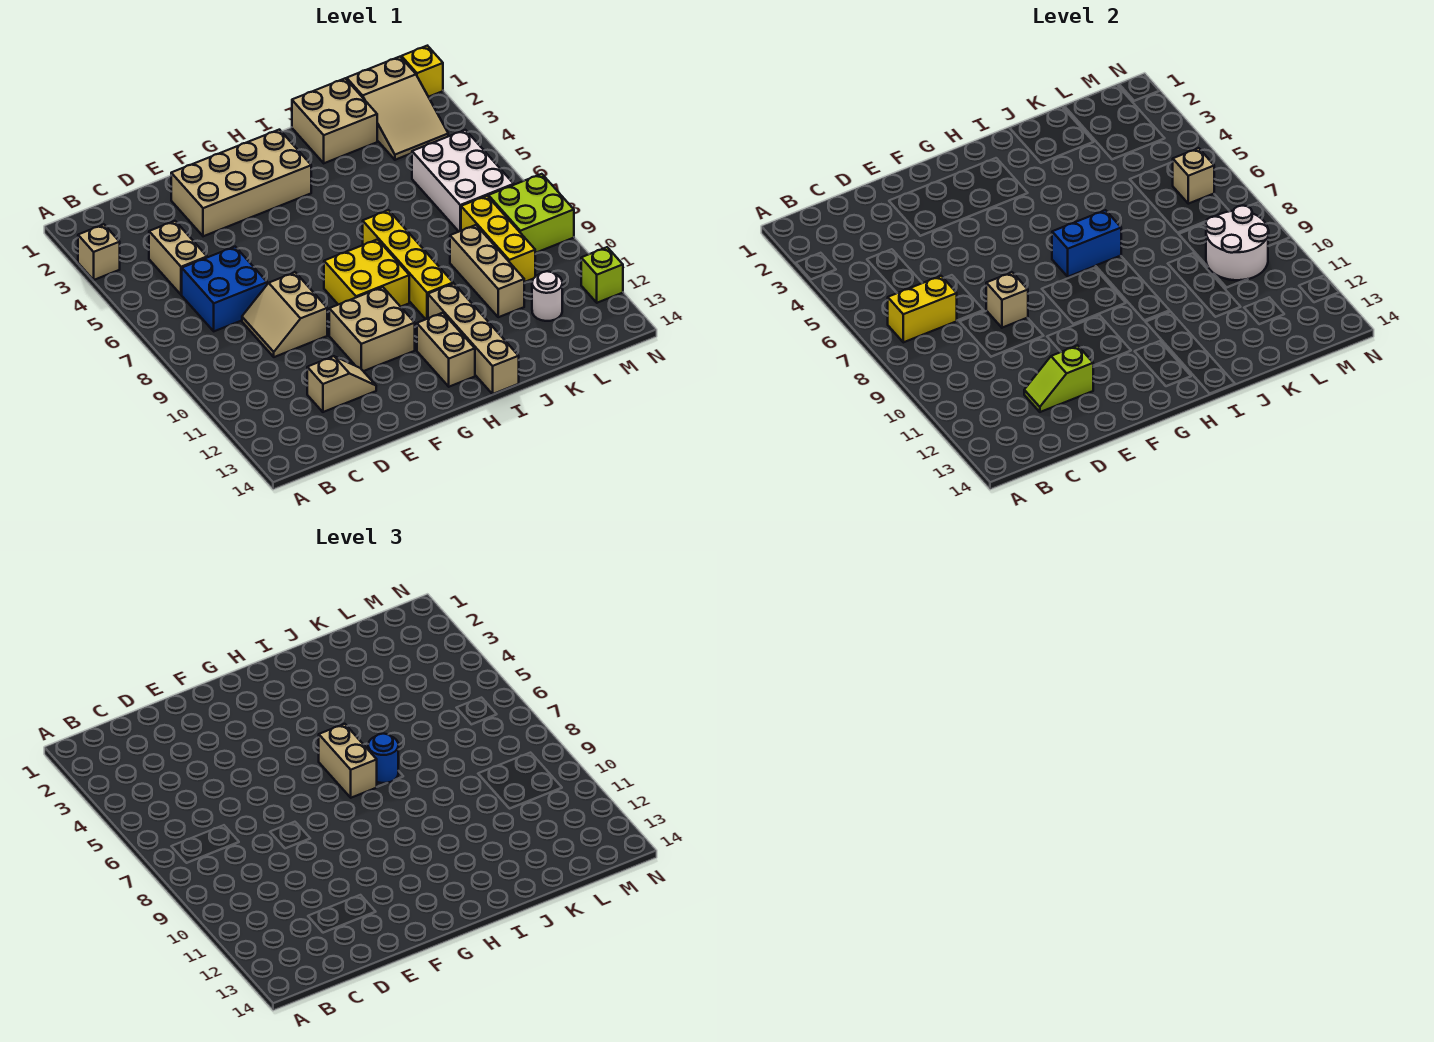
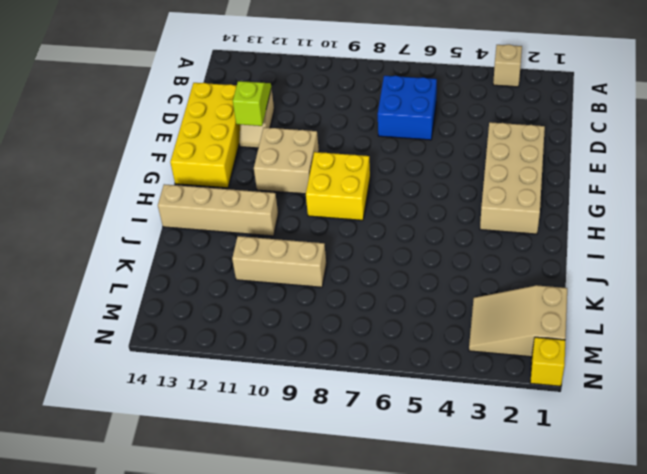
yellow 2x4 brick [170,83,240,188] -> none
none -> tan 1x2 brick [149,221,207,295]
none -> tan 2x2 slope [242,272,327,357]
none -> tan 1x2 brick [417,313,475,387]

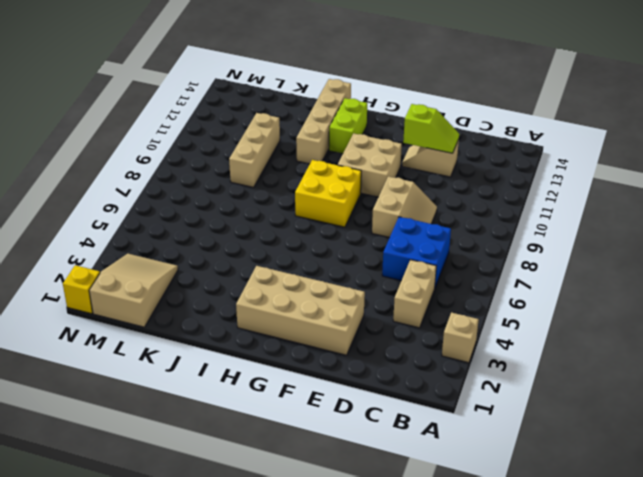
lime 1x2 brick [329,98,367,154] -> tan 1x2 brick [417,313,475,387]
none -> yellow 1x4 brick [363,210,453,319]
none -> tan 2x2 brick [292,79,377,163]
none -> white 2x3 brick [412,130,514,231]

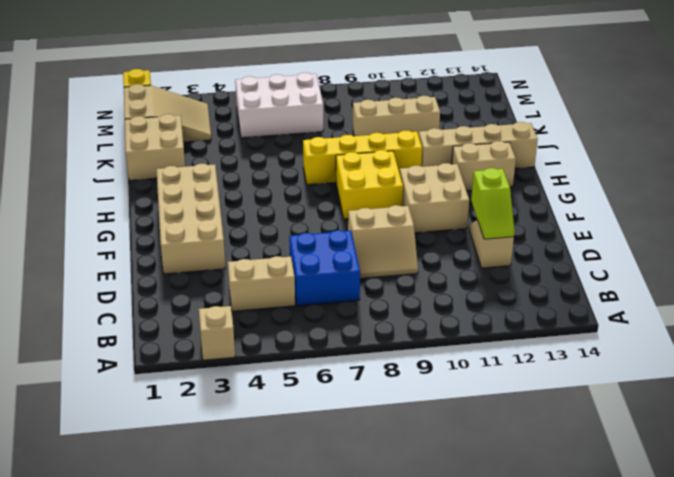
none -> yellow 1x3 brick [461,196,535,282]
none -> white 1x1 round brick [532,271,562,321]
none -> lime 2x2 brick [488,174,574,253]

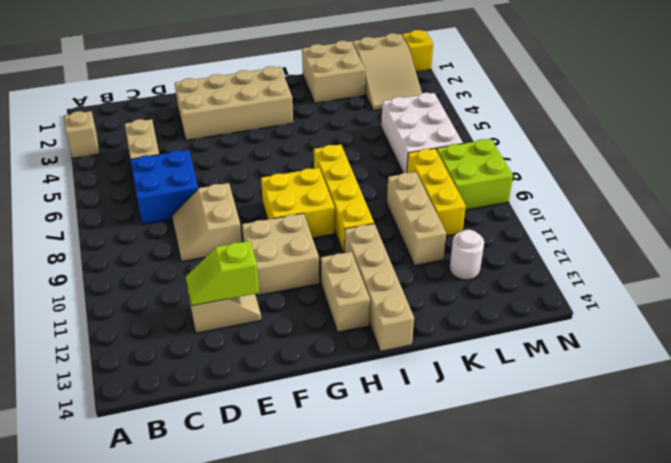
none -> lime 1x1 brick [581,247,623,303]
none -> yellow 1x2 brick [888,276,957,342]
none -> tan 1x1 brick [986,272,1028,328]

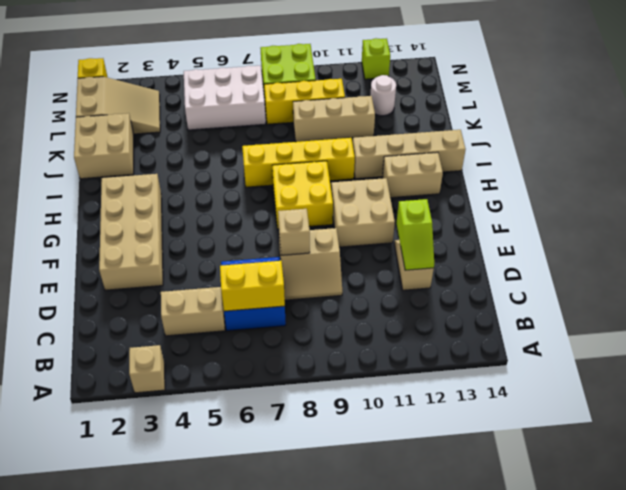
yellow 1x2 brick [220,260,285,311] -> yellow 1x2 brick turned to [888,276,957,342]
none -> blue 1x2 brick [1052,210,1121,277]
none -> white 2x2 round brick [1206,206,1269,280]
none -> tan 1x1 brick [1173,148,1214,204]

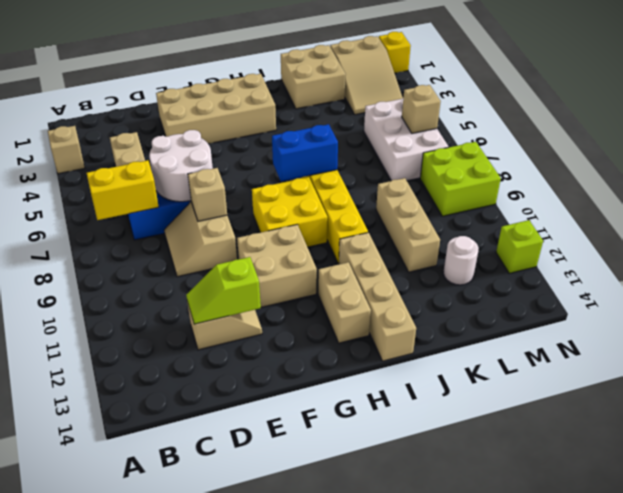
white 2x2 round brick [149,130,213,202] -> white 2x2 round brick moved to [1206,206,1269,280]
none -> yellow 1x3 brick [461,196,535,282]
none -> tan 1x2 brick [319,724,377,798]
none -> blue 1x1 round brick [368,734,398,783]

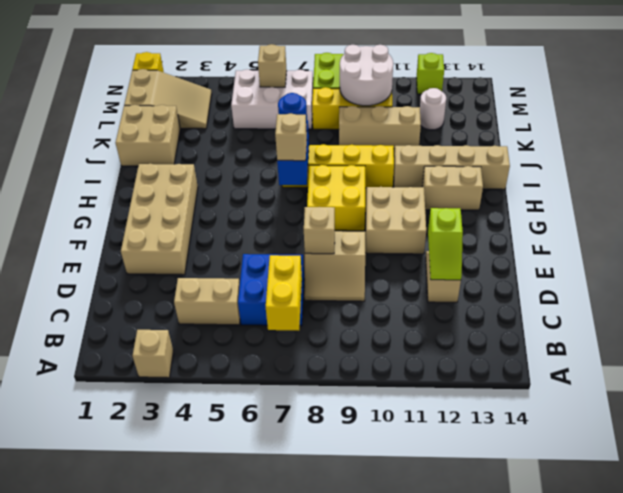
tan 1x1 brick [275,113,307,161] -> tan 1x2 brick [319,724,377,798]

